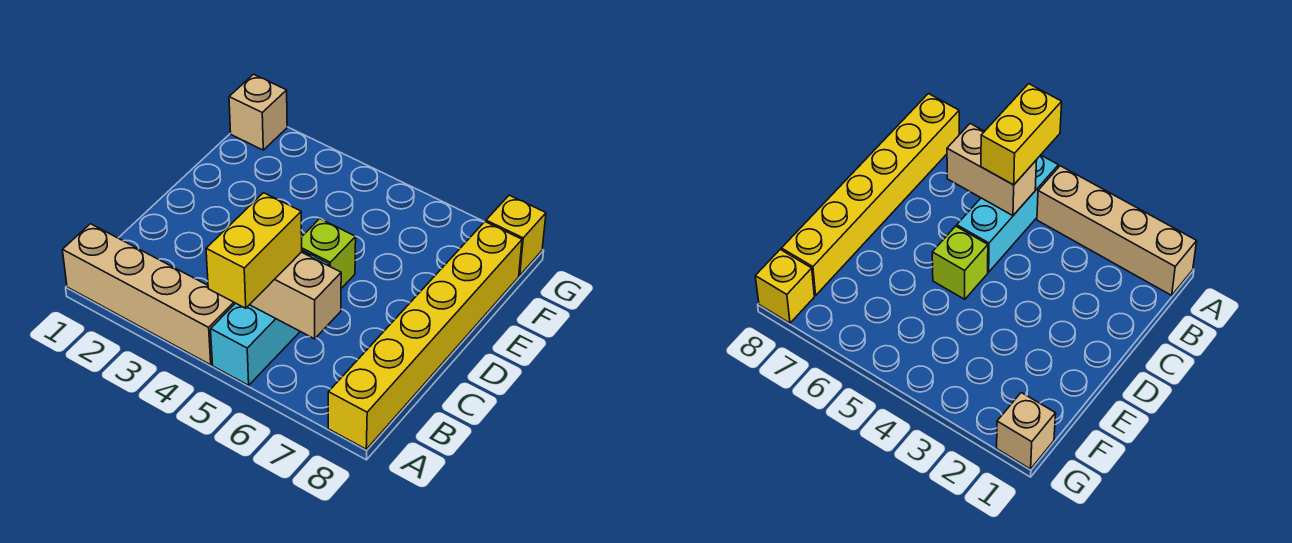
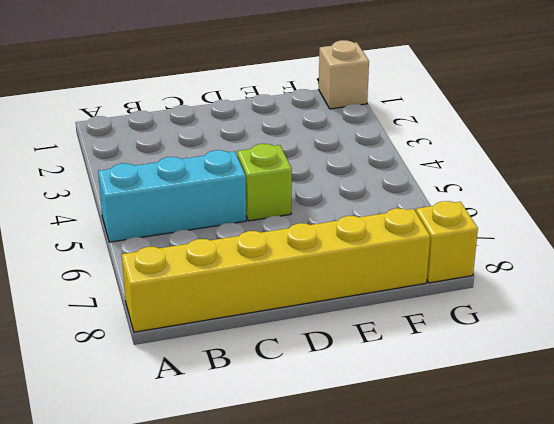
none -> tan 1x4 brick [63,224,235,365]
none -> tan 1x2 brick [250,252,341,339]

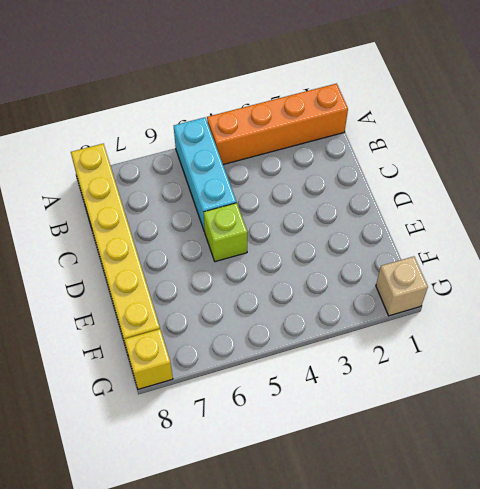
orange 1x4 brick [207,84,348,165] -> tan 1x4 brick [63,224,235,365]
none -> tan 1x2 brick [250,252,341,339]
none -> yellow 1x2 brick [206,193,302,308]

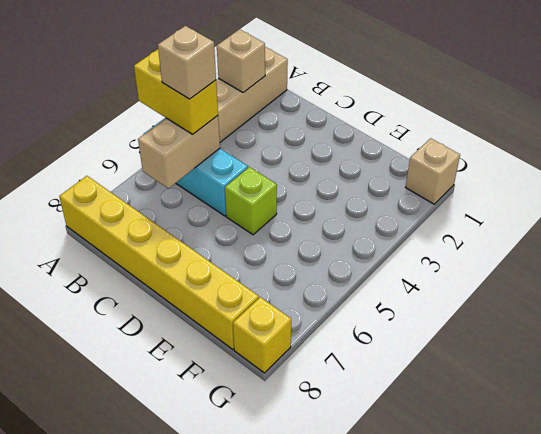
tan 1x1 brick [217,29,265,93] -> none
tan 1x1 brick [158,26,216,99] -> none

